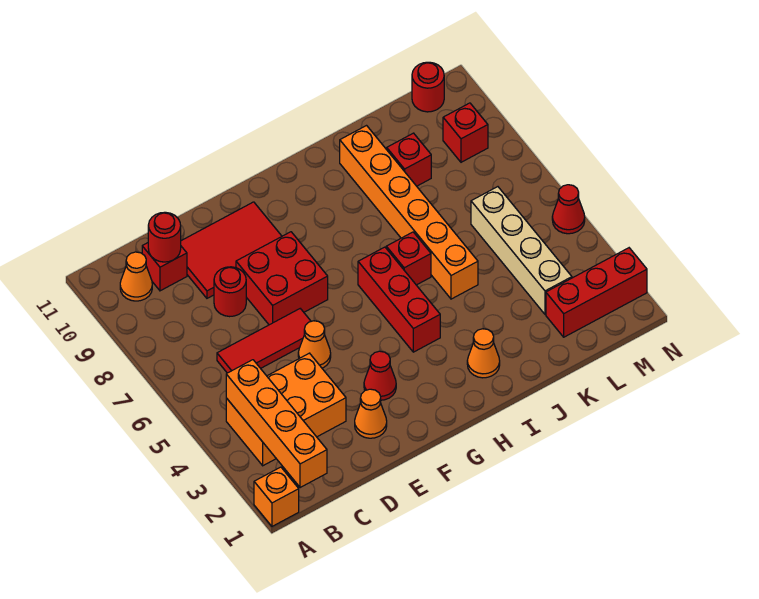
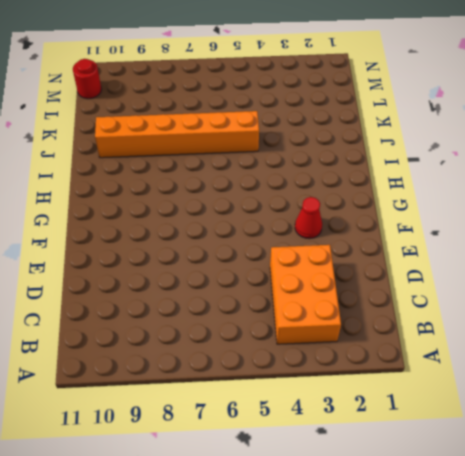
none -> orange 1x1 brick [254,467,299,526]
none -> orange 1x1 cone [120,252,152,301]
none -> red 1x3 tile [217,309,311,373]

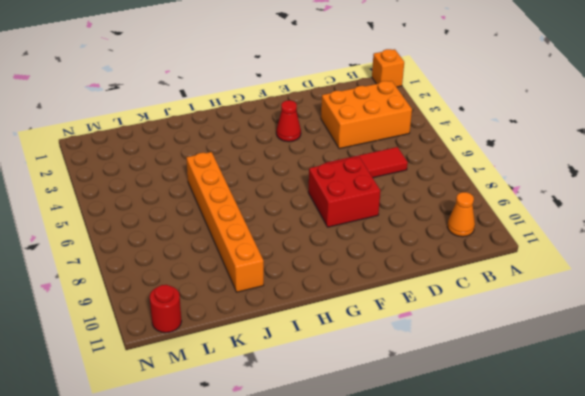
none -> red 1x1 brick [142,243,187,291]
none -> red 1x1 round brick [214,267,246,317]
none -> red 2x3 tile [181,202,282,298]

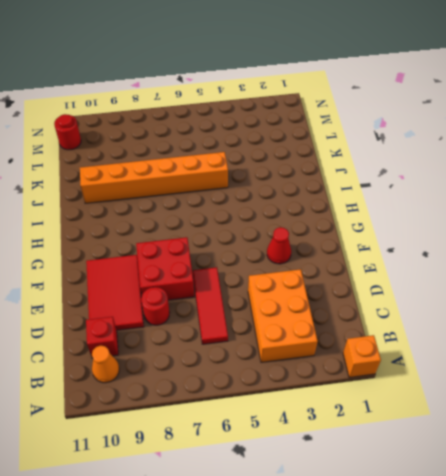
none -> orange 1x1 cone [355,389,387,438]
none -> orange 1x1 cone [298,321,331,368]
none -> red 1x3 brick [358,247,440,352]

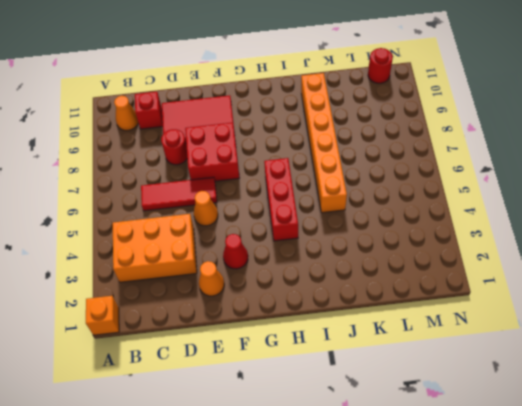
none -> orange 1x1 cone [467,329,500,378]
none -> red 1x1 brick [386,232,431,285]
none -> red 1x1 brick [387,133,431,186]

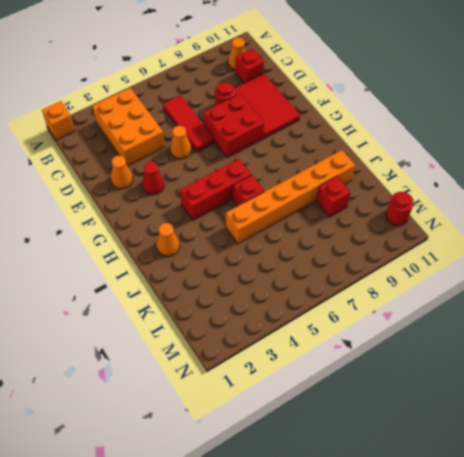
none -> red 1x3 brick [546,248,647,337]
none -> tan 1x4 brick [471,187,572,314]
none -> red 1x1 brick [443,103,488,162]

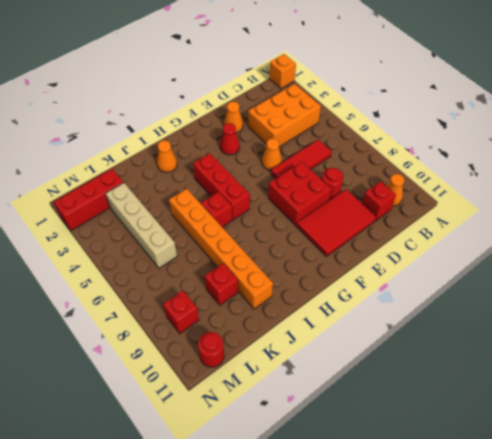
none -> red 1x1 cone [552,185,585,234]
none -> orange 1x4 brick [226,360,327,488]
none -> red 1x1 round brick [148,212,181,262]

